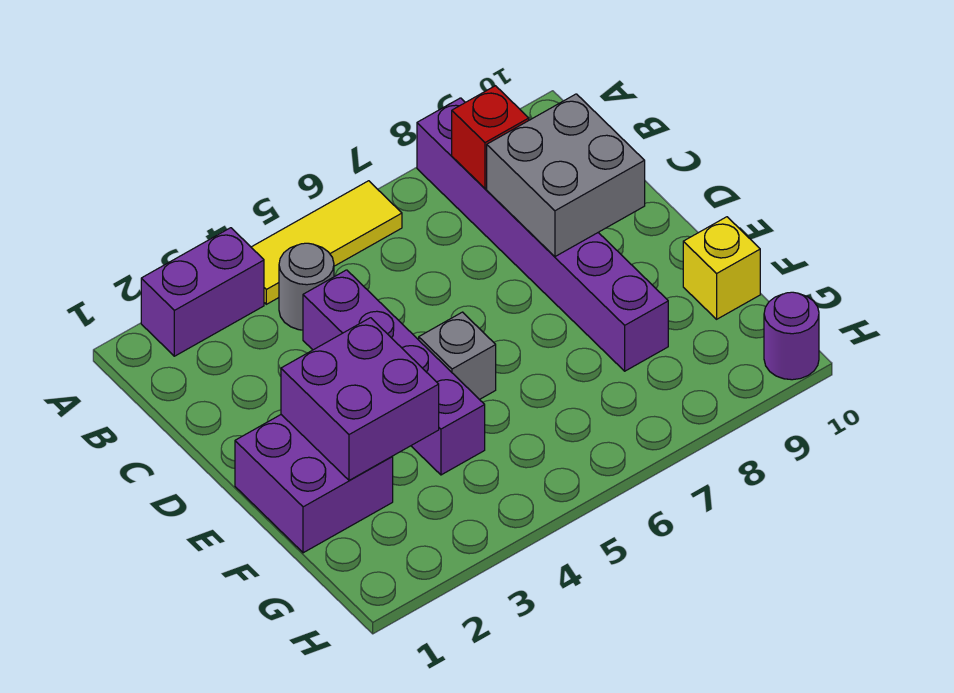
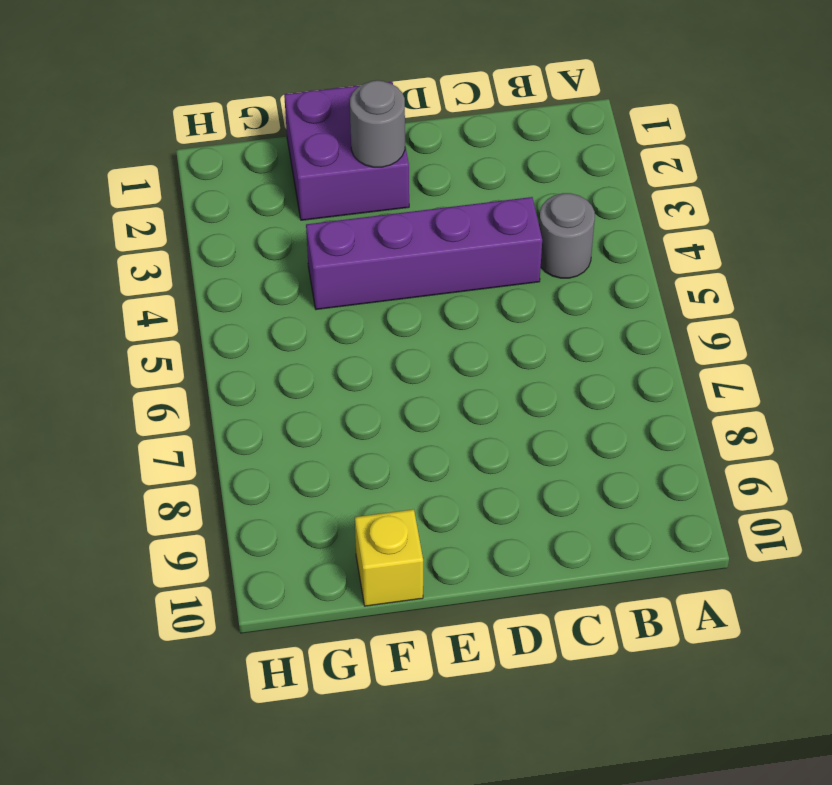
grey 1x1 round brick [350,80,405,167] -> purple 2x2 brick [281,318,439,480]
none -> purple 1x2 brick [141,228,264,356]
none -> yellow 1x3 tile [251,181,402,304]
none -> purple 1x6 brick [417,98,668,371]

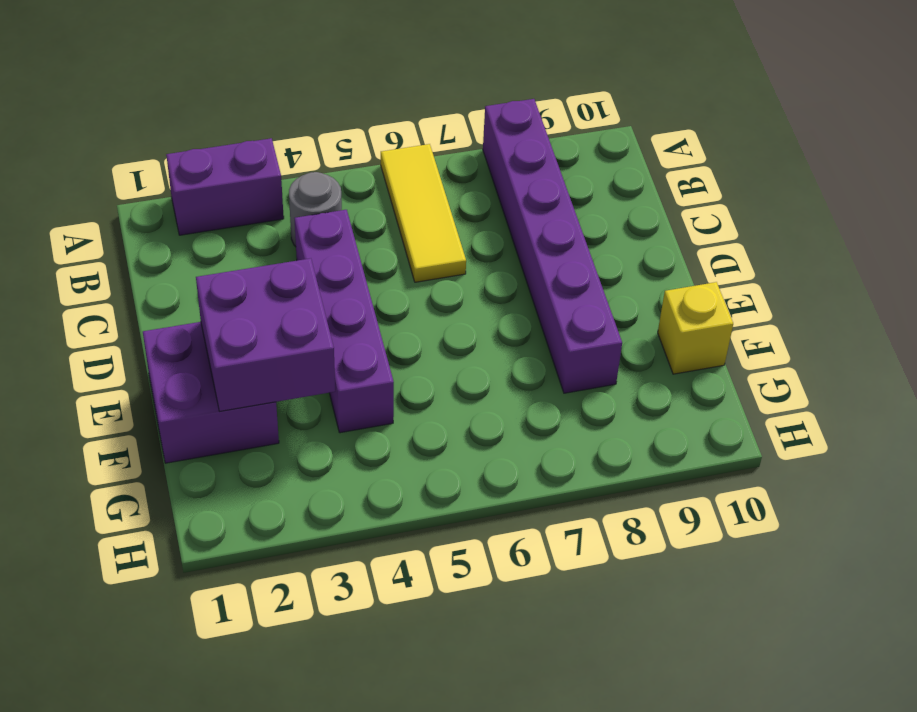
yellow 1x3 tile [381,144,466,282] -> yellow 1x3 tile turned to [251,181,402,304]
none -> grey 1x1 brick [419,312,496,400]
none -> purple 1x1 round brick [764,292,819,380]
none -> red 1x1 brick [452,86,529,188]

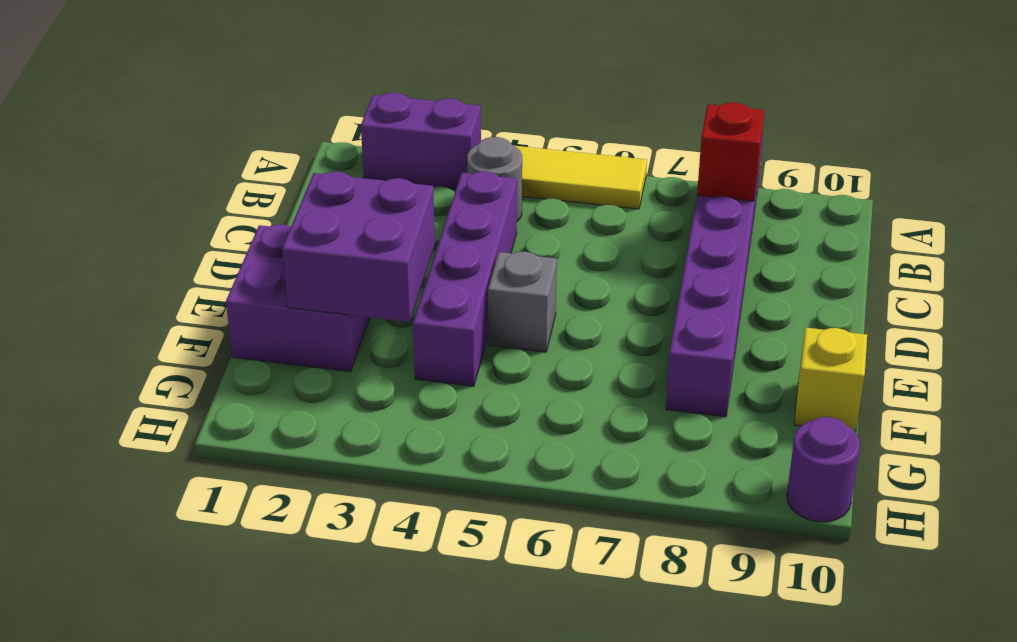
none -> grey 2x2 brick [487,94,645,257]

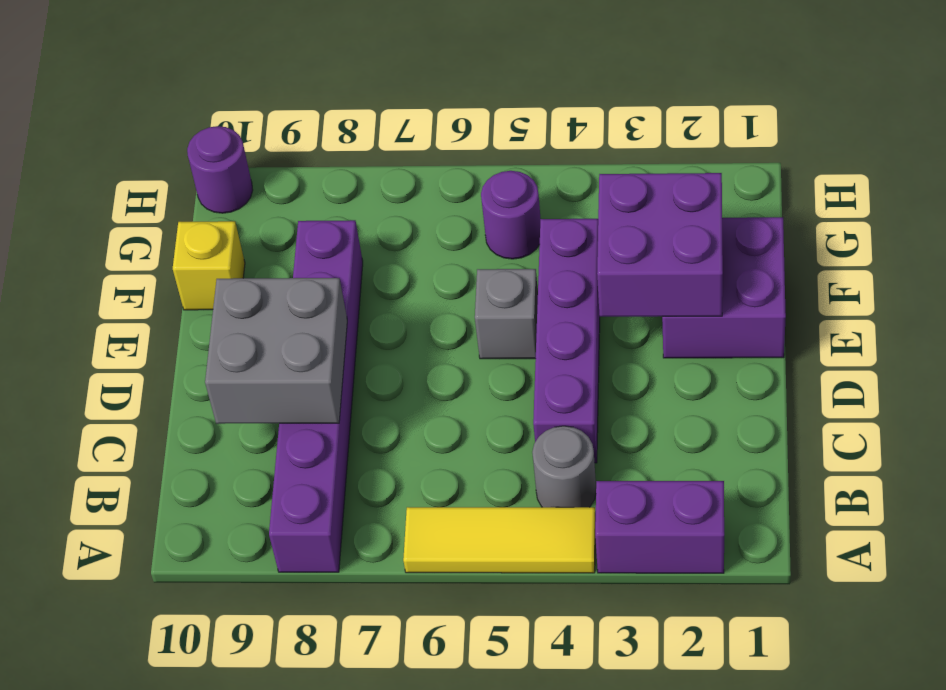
purple 1x1 round brick [481,171,541,259] -> none
none -> red 1x1 brick [452,86,529,188]

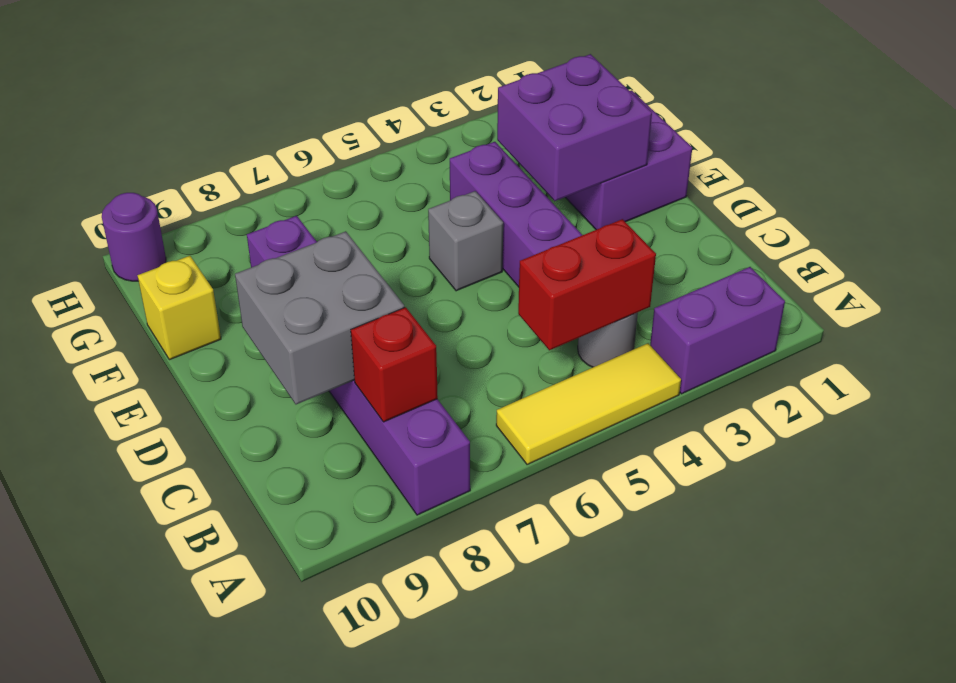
red 1x2 brick [518,219,656,350] -> none

